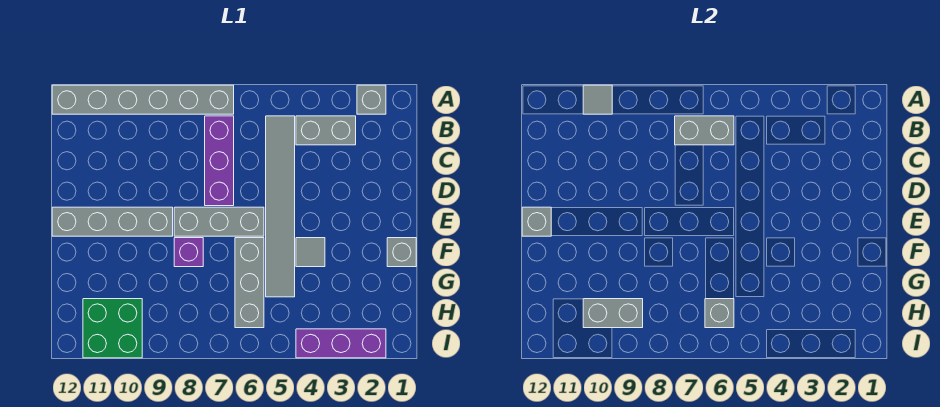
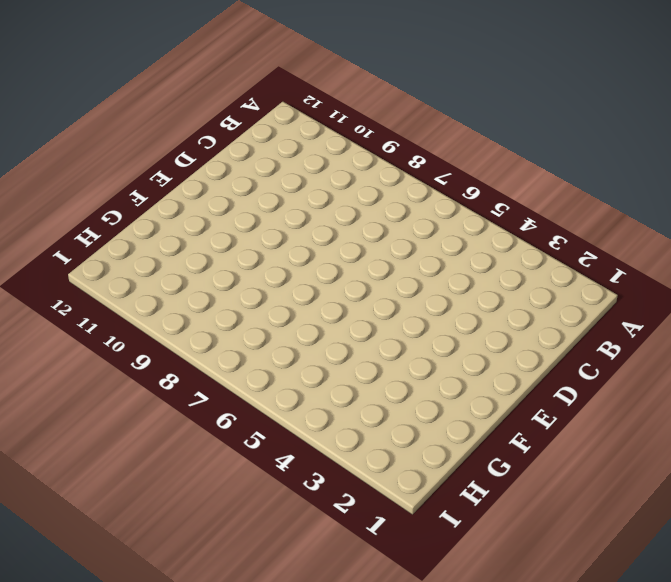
none -> grey 1x1 brick [357,85,386,114]
none -> grey 1x6 brick [52,85,234,114]
none -> grey 1x2 brick [296,116,356,145]

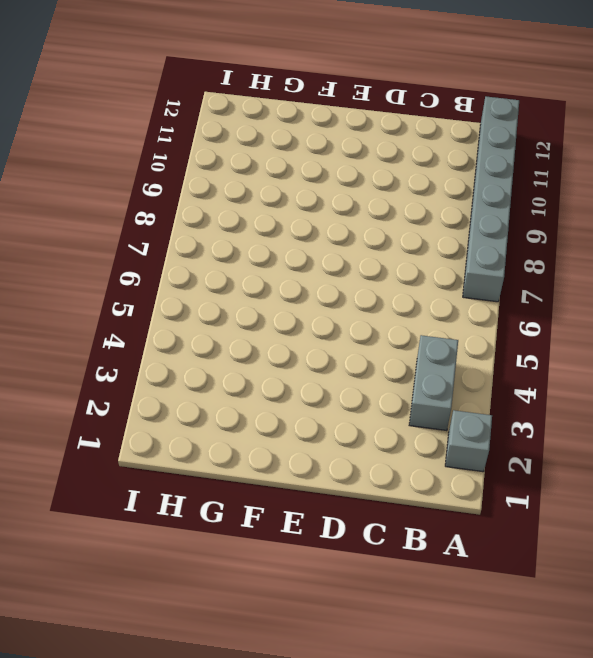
none -> grey 1x6 tile [266,116,295,297]
none -> purple 1x3 brick [205,116,234,206]
none -> grey 1x3 brick [174,207,264,236]

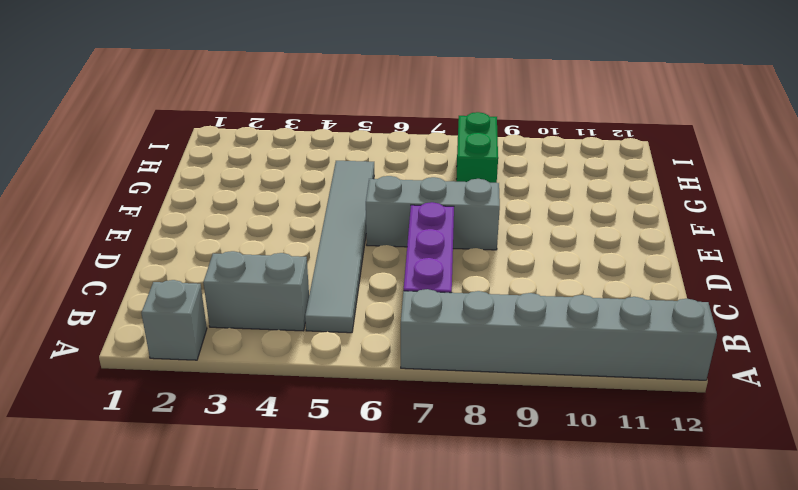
green 1x2 brick [456,112,498,183] -> none
none -> grey 1x4 brick [52,207,173,236]
none -> grey 1x1 brick [387,238,416,267]
none -> grey 1x1 tile [296,238,325,267]

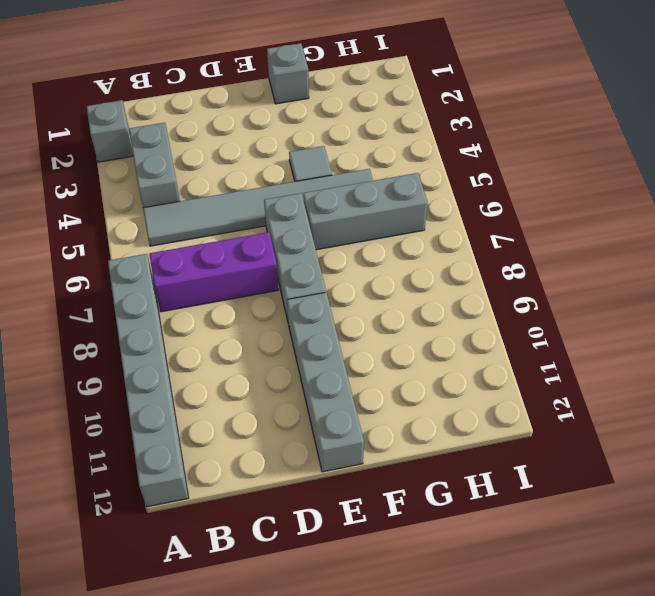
none -> purple 1x1 brick [174,238,203,267]
none -> green 2x2 brick [83,299,142,358]
none -> purple 1x3 brick [296,329,386,358]

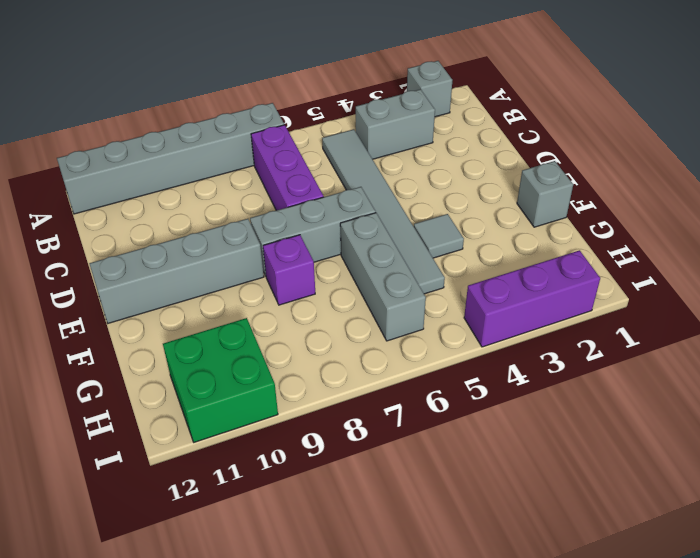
none -> grey 1x1 tile [583,85,612,114]
none -> grey 1x2 brick [675,116,734,145]
none -> grey 1x1 brick [522,207,551,236]

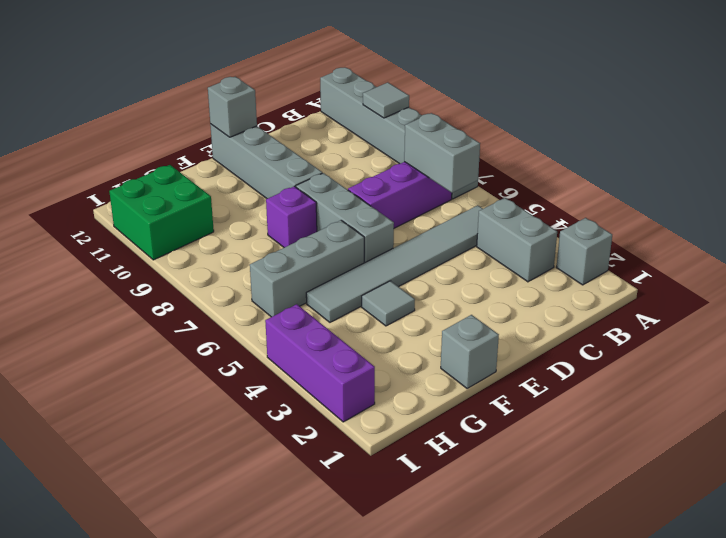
none -> grey 1x1 brick [705,299,734,328]
none -> grey 1x2 brick [583,299,643,328]

